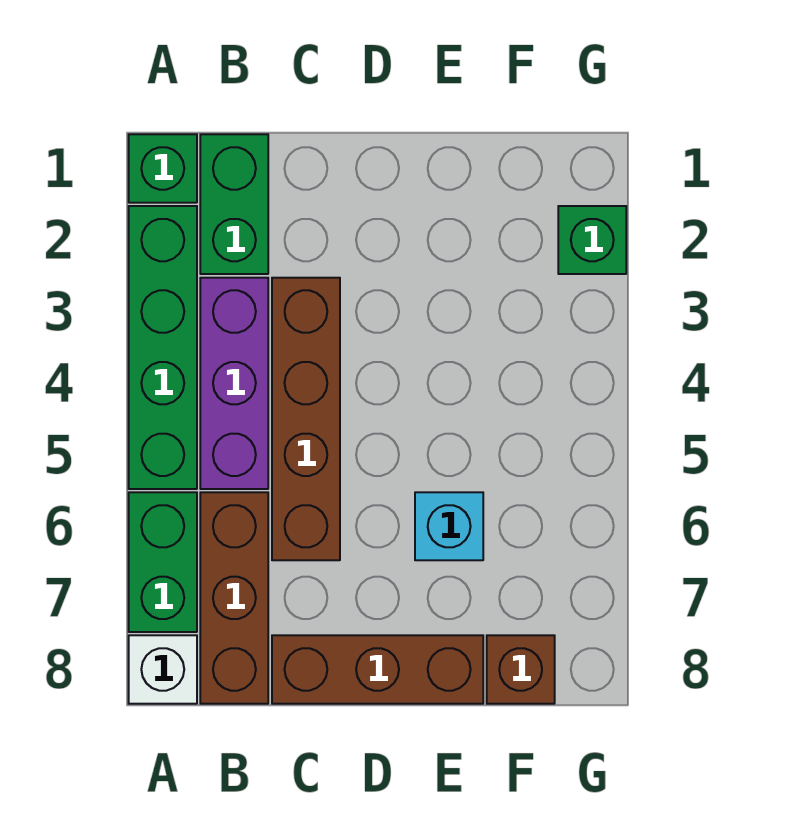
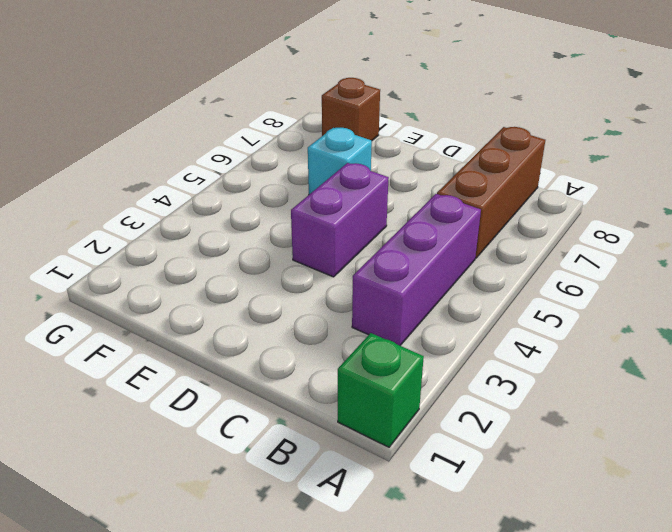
purple 1x2 brick [291,163,389,277] -> none
none -> green 1x4 brick [129,206,197,489]
none -> green 1x2 brick [129,492,197,632]
none -> white 1x1 brick [129,635,197,704]

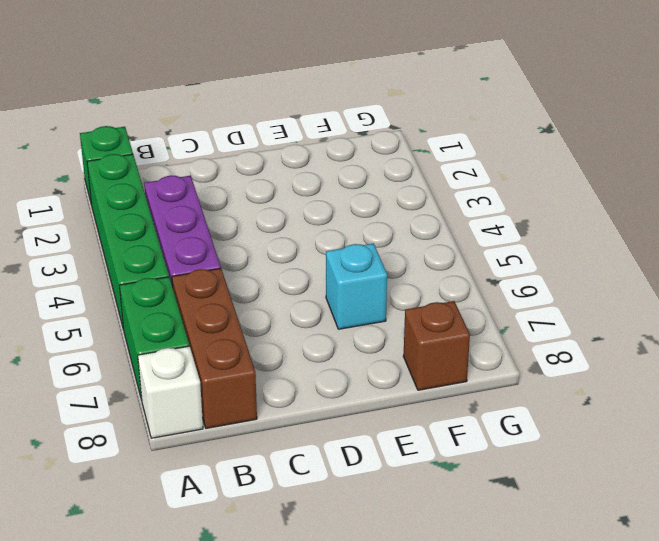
none -> green 1x2 brick [200,134,268,274]
none -> brown 1x4 brick [272,278,340,560]
none -> brown 1x3 brick [272,635,483,704]

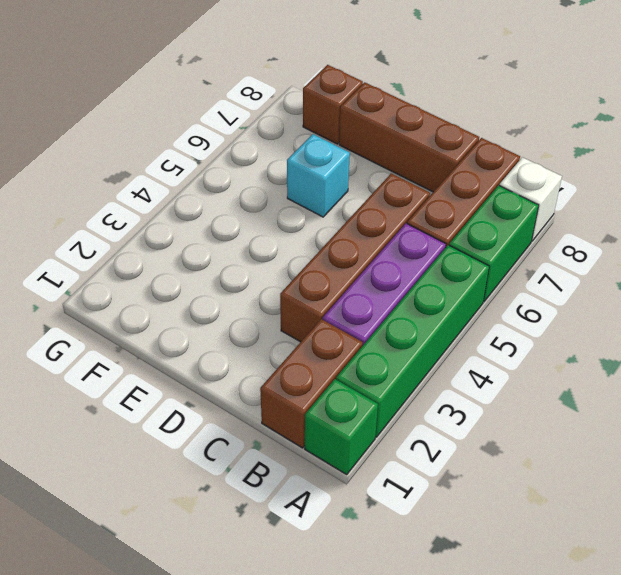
brown 1x2 brick [260,319,363,448] -> green 1x2 brick [200,134,268,274]
none -> green 1x1 brick [558,206,626,274]

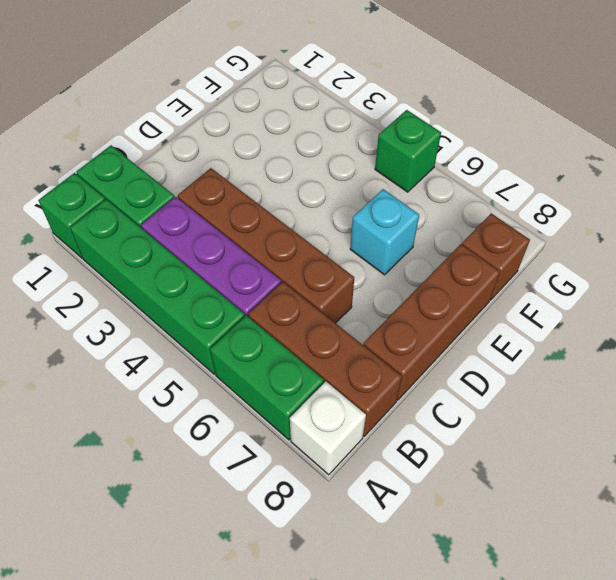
green 1x1 brick [375,110,441,192] -> green 1x1 brick moved to [558,206,626,274]

